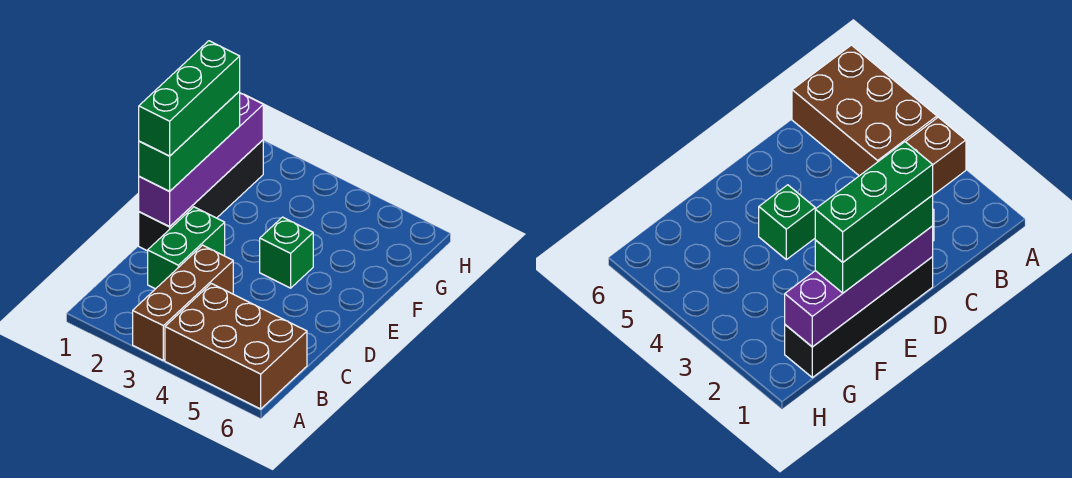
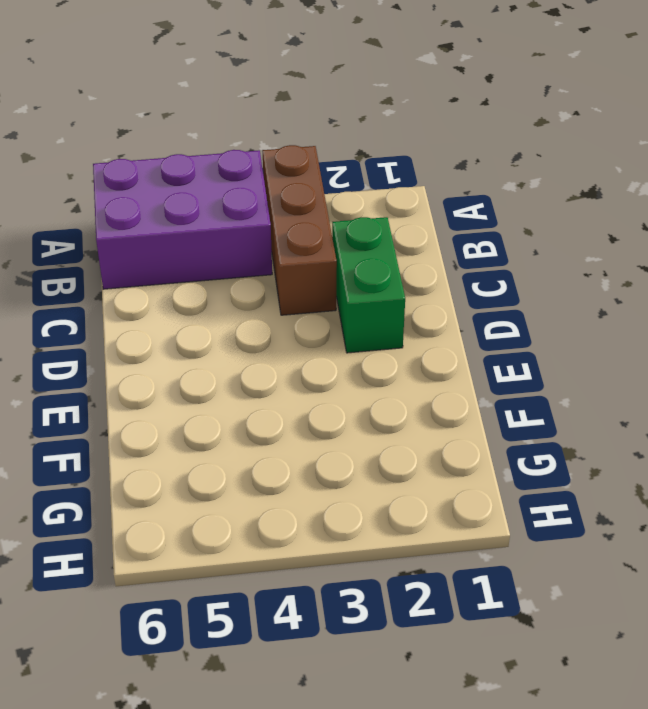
purple 2x3 brick [93,150,272,289] -> brown 2x3 brick [165,283,307,409]
none -> black 1x4 brick [139,140,263,251]
none -> green 1x1 brick [260,217,313,288]

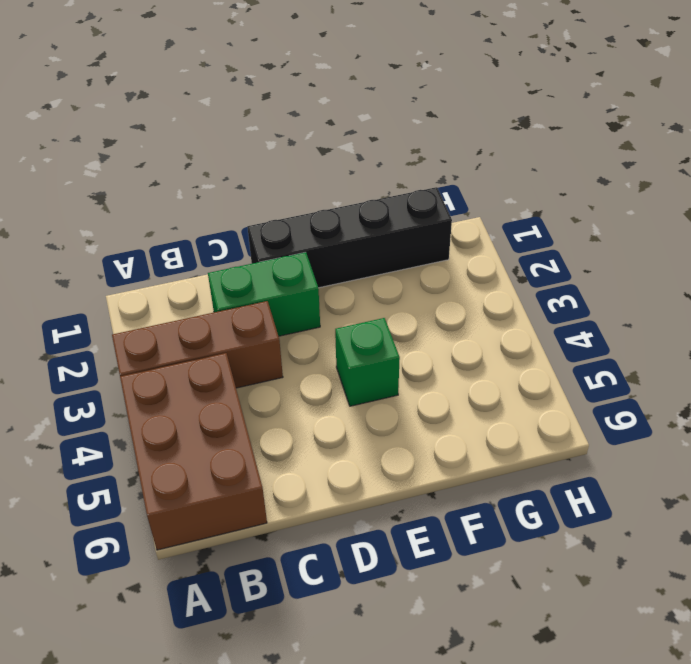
none -> purple 1x4 brick [139,93,263,226]
none -> green 1x3 brick [139,92,240,191]

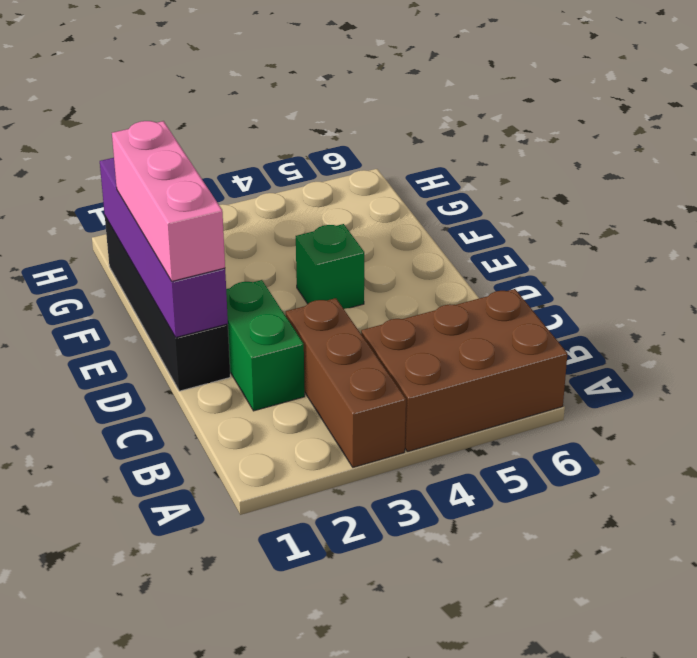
pink 1x3 brick [112,121,225,281] -> green 1x3 brick [139,92,240,191]
none -> green 1x3 brick [139,41,240,156]

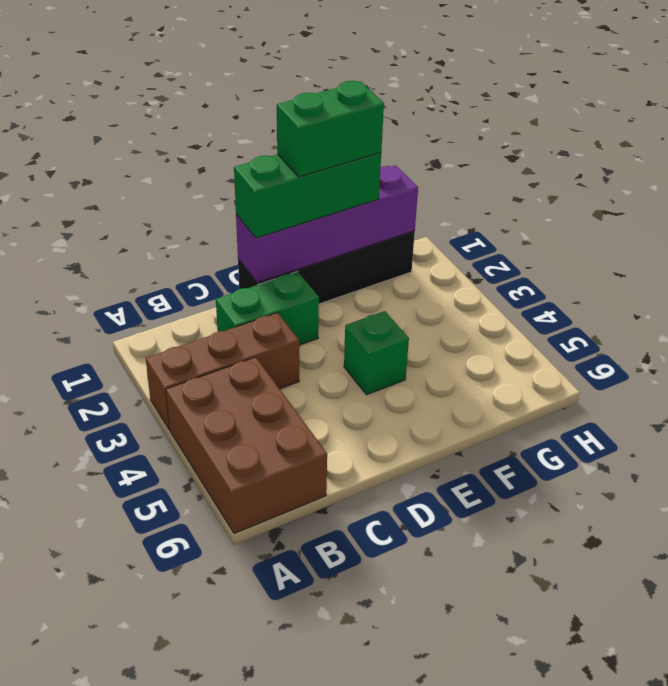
green 1x2 brick [277,81,384,177] -> green 1x3 brick [139,41,240,156]

